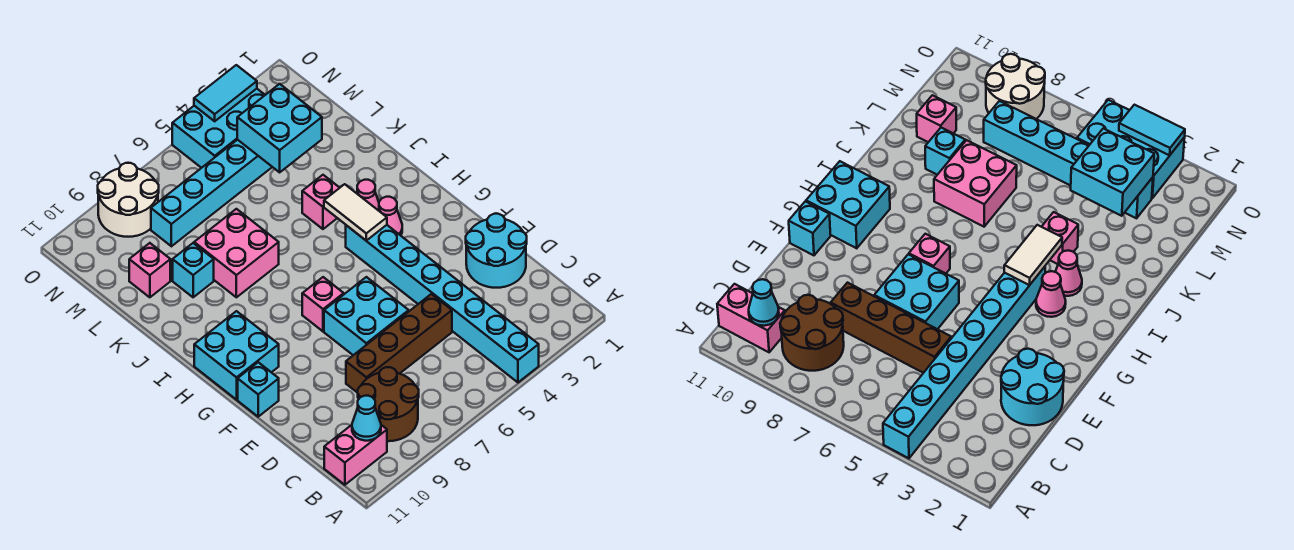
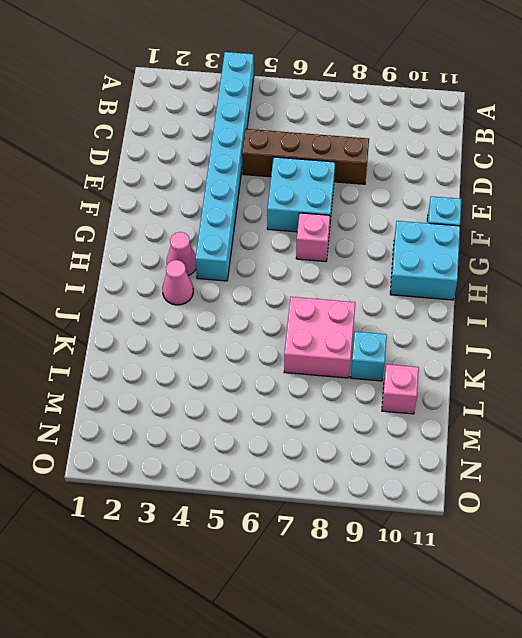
none -> brown 2x2 round brick [358,367,419,441]
none -> pink 1x2 brick [324,425,387,485]
none -> cyan 2x2 round brick [466,214,527,288]

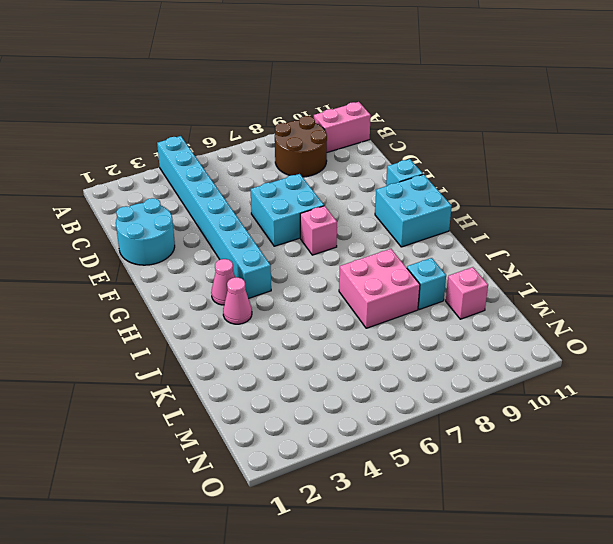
none -> brown 1x4 brick [346,294,452,393]
none -> pink 1x1 brick [302,175,339,229]
none -> cyan 1x6 brick [151,140,272,246]

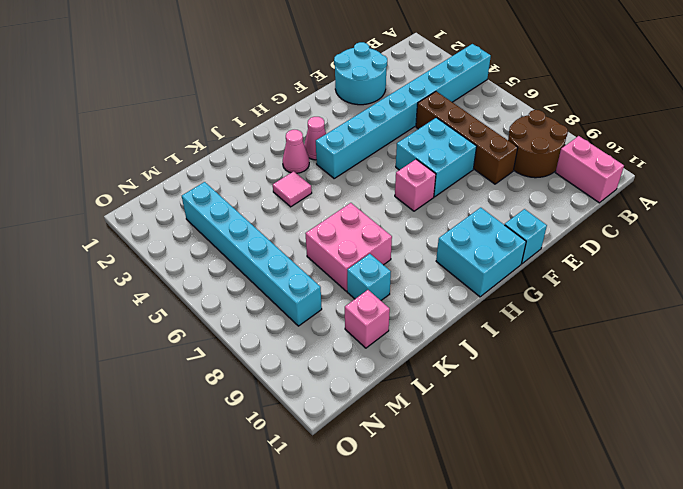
pink 1x1 tile [273,171,312,207] -> pink 1x1 brick [302,175,339,229]
none -> cyan 2x3 brick [172,89,265,168]
none -> white 2x2 round brick [98,163,159,237]
none -> cyan 1x1 cone [352,396,381,441]

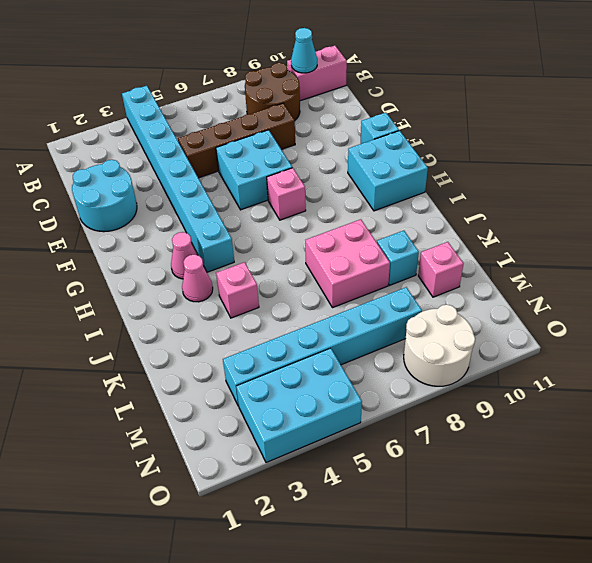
none -> white 1x2 tile [324,184,387,240]
none -> cyan 2x2 brick [237,84,322,172]
none -> cyan 1x2 tile [194,65,257,121]

